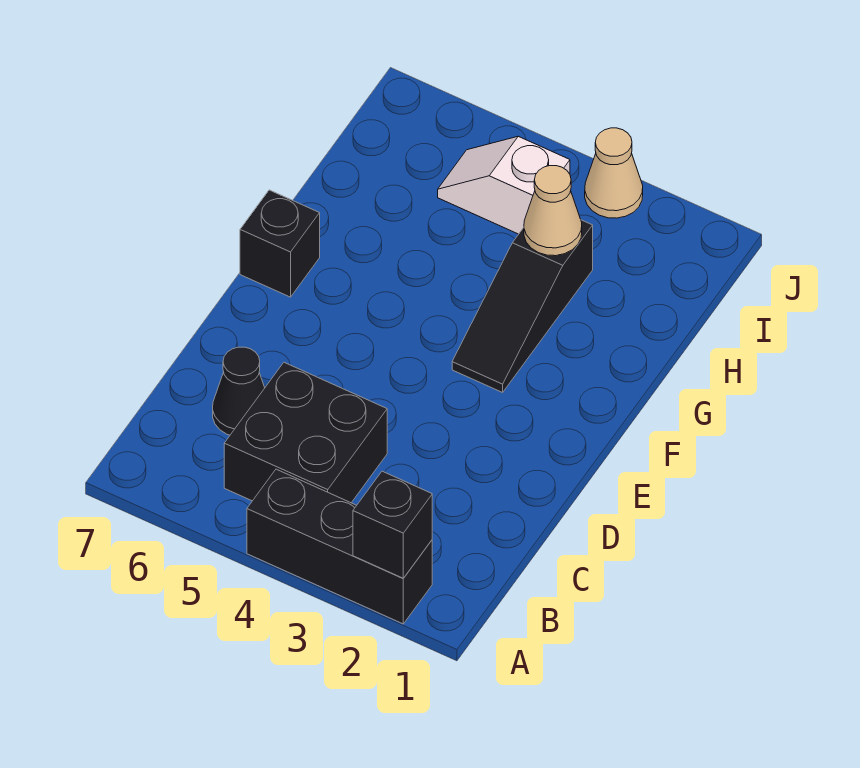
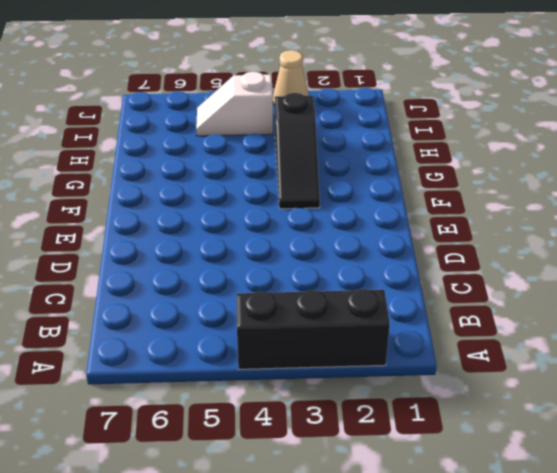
none -> black 2x2 brick [224,362,387,503]
none -> black 1x1 cone [213,347,265,435]

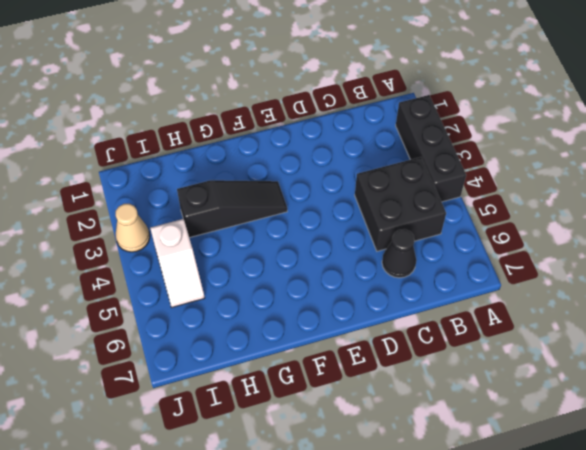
none -> black 1x1 brick [240,190,320,297]
none -> black 1x1 brick [353,471,432,578]

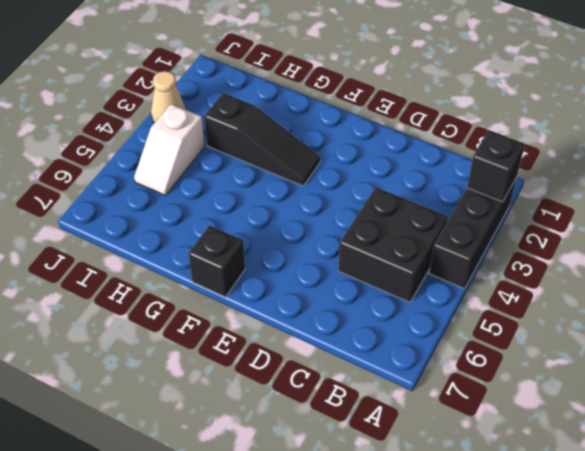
none -> black 1x1 cone [213,347,265,435]
none -> tan 1x1 cone [524,166,582,256]

